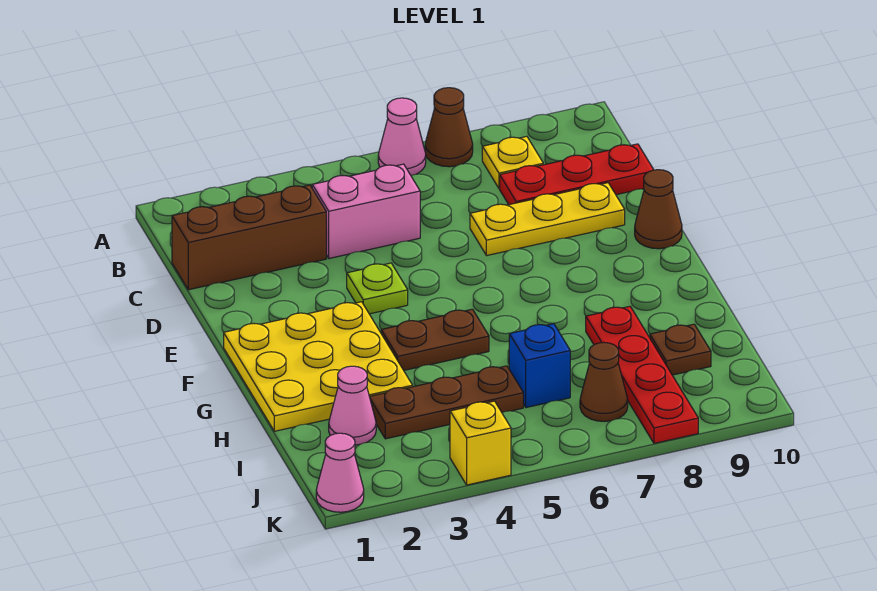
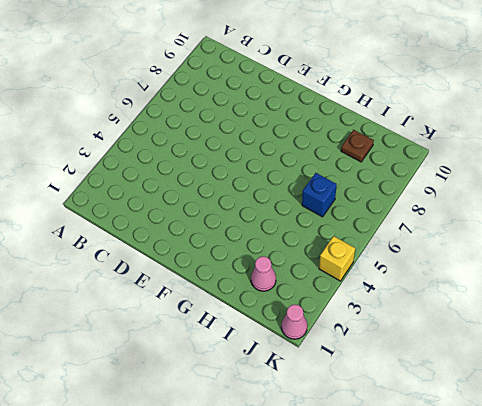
none -> pink 1x1 cone [378,98,426,176]
none -> brown 1x1 cone [425,88,473,167]
none -> yellow 1x1 plate [482,136,543,189]

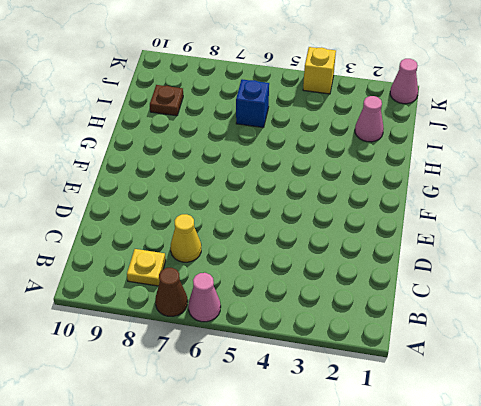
yellow 1x1 cone [170,214,201,262] -> none
none -> brown 1x3 brick [172,185,326,290]
none -> pink 1x2 brick [312,164,420,258]
none -> red 1x3 plate [500,144,654,205]

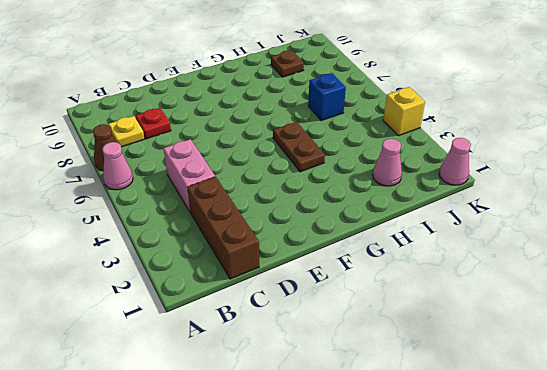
red 1x1 plate [136,108,171,139] -> red 1x3 plate [500,144,654,205]
none -> yellow 1x3 plate [470,183,625,256]
none -> lime 1x1 plate [347,263,408,314]
none -> brown 1x1 cone [635,170,682,249]

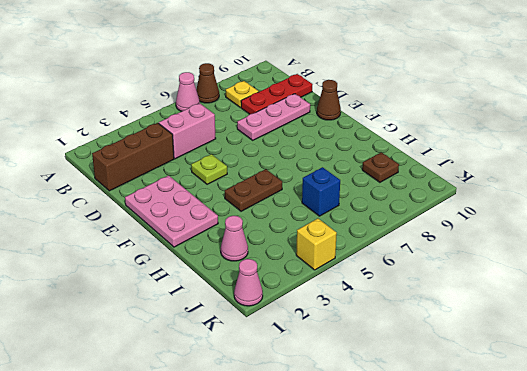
pink 1x3 plate [237,94,310,140] -> yellow 1x3 plate [470,183,625,256]
pink 2x3 plate [125,175,218,247] -> yellow 3x3 plate [224,302,413,431]
none -> red 1x4 plate [586,306,698,443]
none -> brown 1x3 plate [369,366,523,439]
none -> brown 1x1 cone [580,342,628,421]

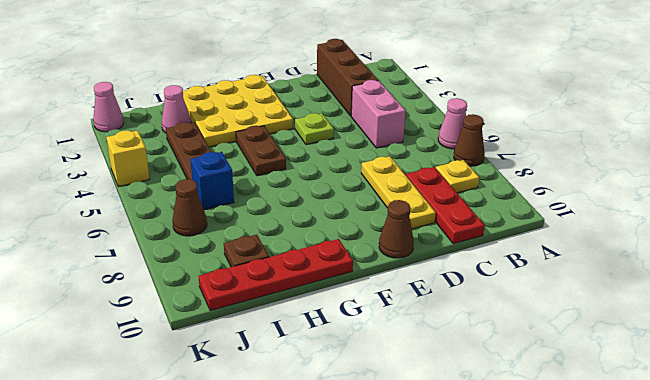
red 1x4 plate [198,239,353,311] -> red 1x4 plate moved to [586,306,698,443]

